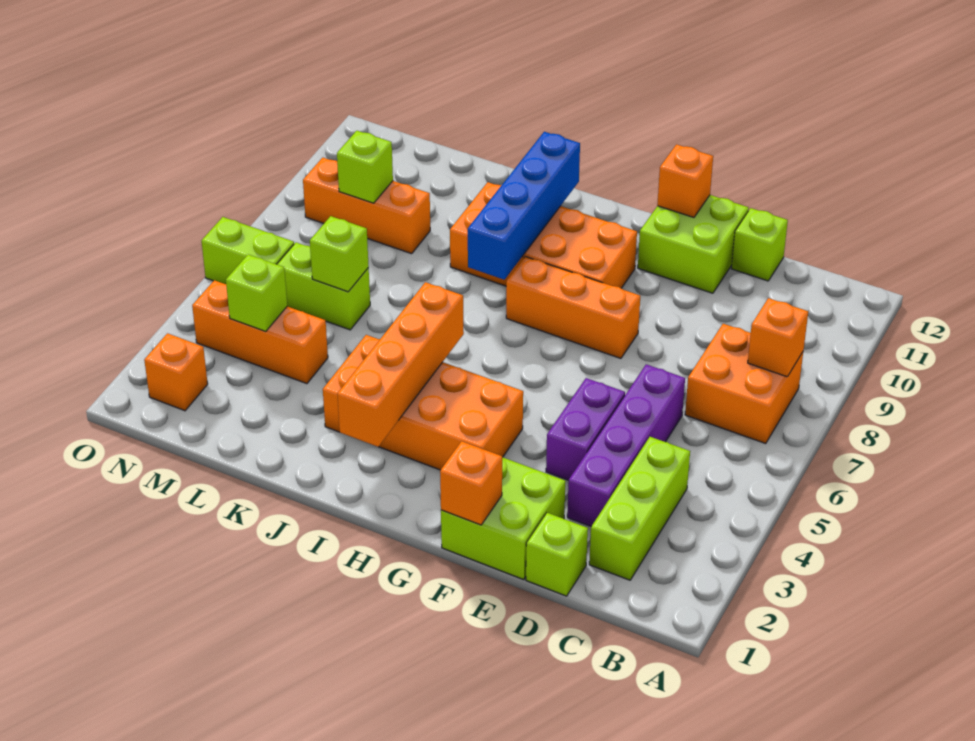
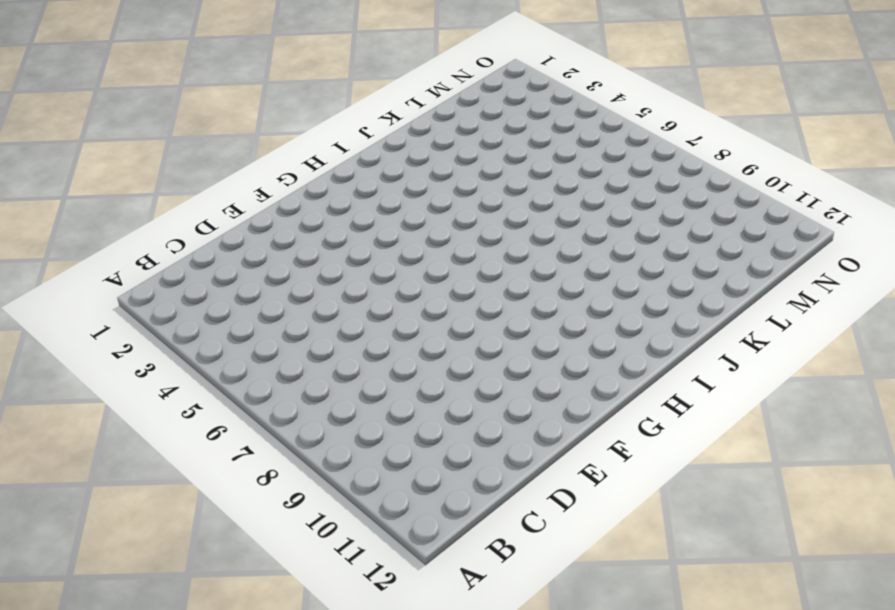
none -> orange 2x2 brick [685,324,803,443]
none -> lime 1x3 brick [589,437,690,580]
none -> lime 1x1 brick [526,513,588,596]

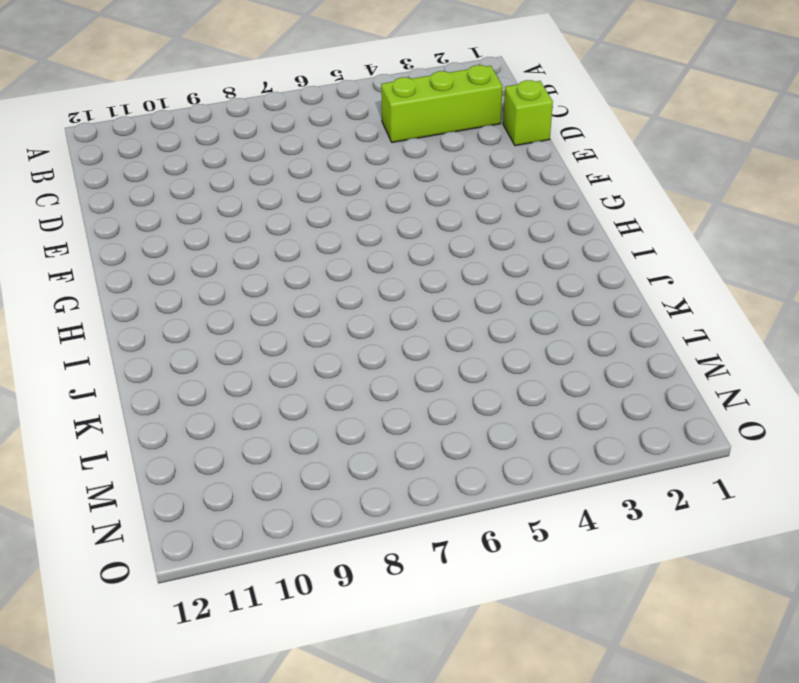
none -> orange 2x2 brick [685,324,803,443]
none -> purple 1x4 brick [567,364,685,526]
none -> lime 1x1 brick [731,208,788,281]

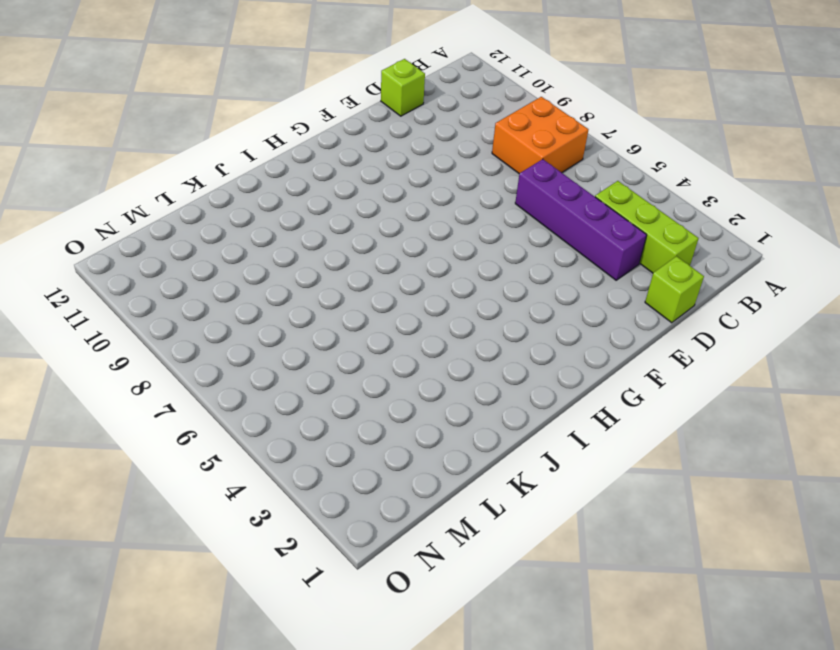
none -> lime 2x2 brick [441,457,566,579]
none -> purple 1x2 brick [546,378,625,480]
none -> lime 2x2 brick [638,195,749,293]

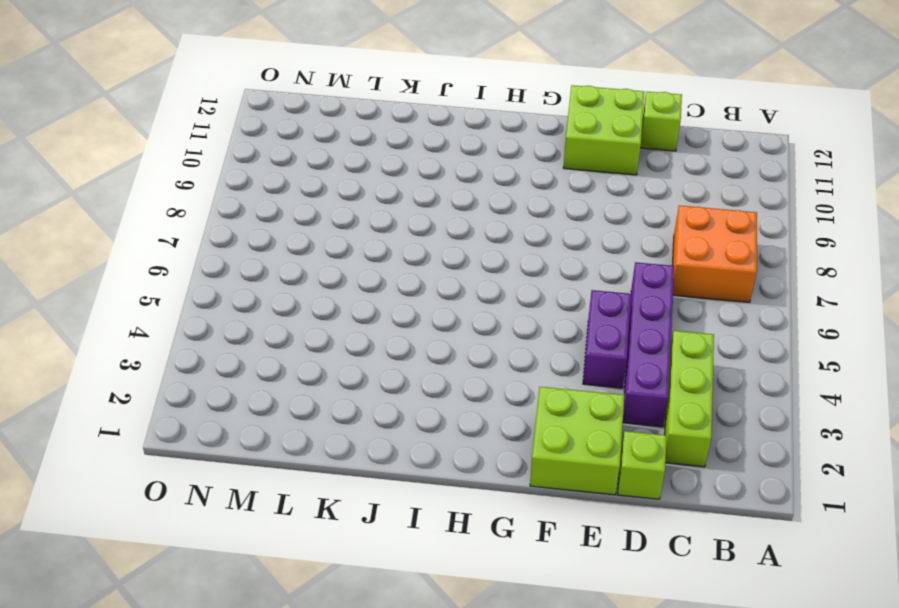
none -> orange 1x3 brick [506,257,640,358]
none -> orange 2x4 brick [323,335,523,470]
none -> orange 2x4 brick [450,182,637,288]

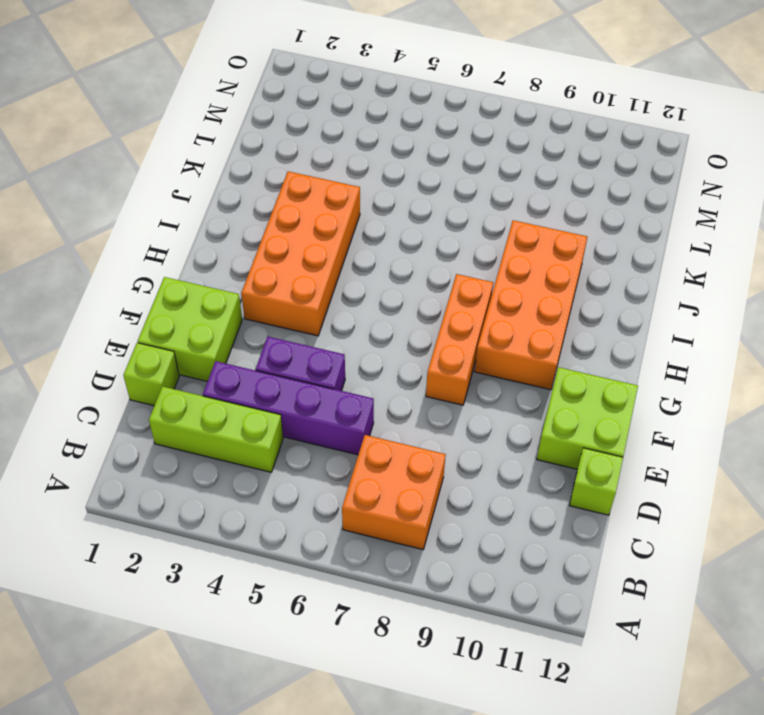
none -> orange 1x3 brick [192,280,328,384]
none -> lime 1x2 brick [277,242,370,330]
none -> orange 1x3 brick [303,158,430,254]

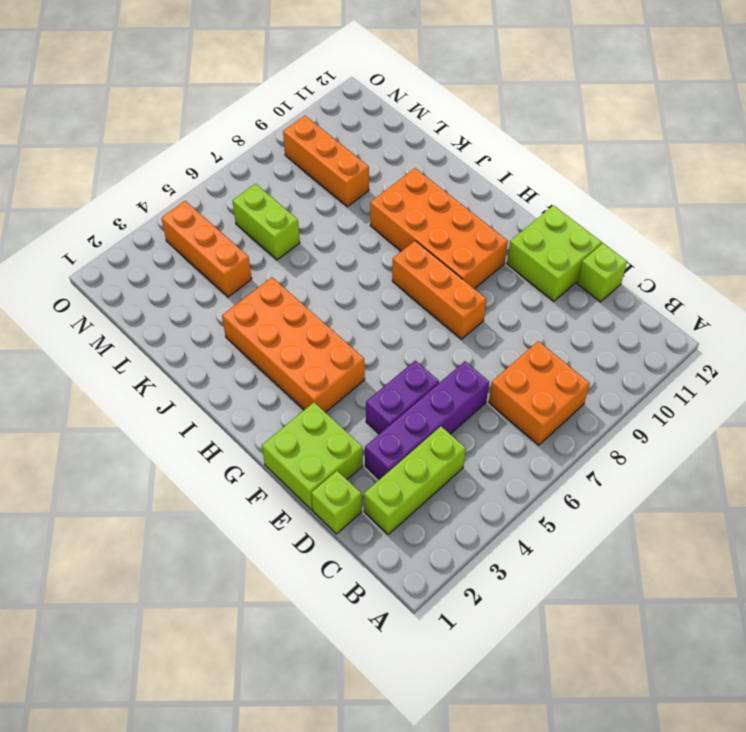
none -> orange 1x1 brick [144,333,208,411]
none -> lime 1x2 brick [202,217,294,284]
none -> orange 1x1 brick [748,298,808,377]

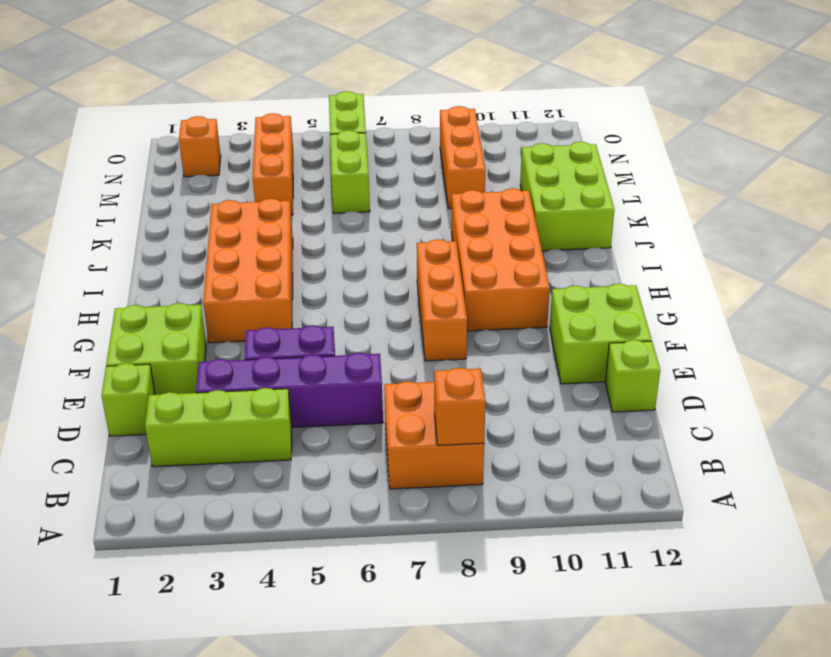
lime 2x3 brick [520,142,614,251] -> none
none -> orange 1x1 brick [440,441,502,525]
none -> orange 1x1 brick [657,144,713,217]
none -> orange 1x4 brick [337,282,464,447]

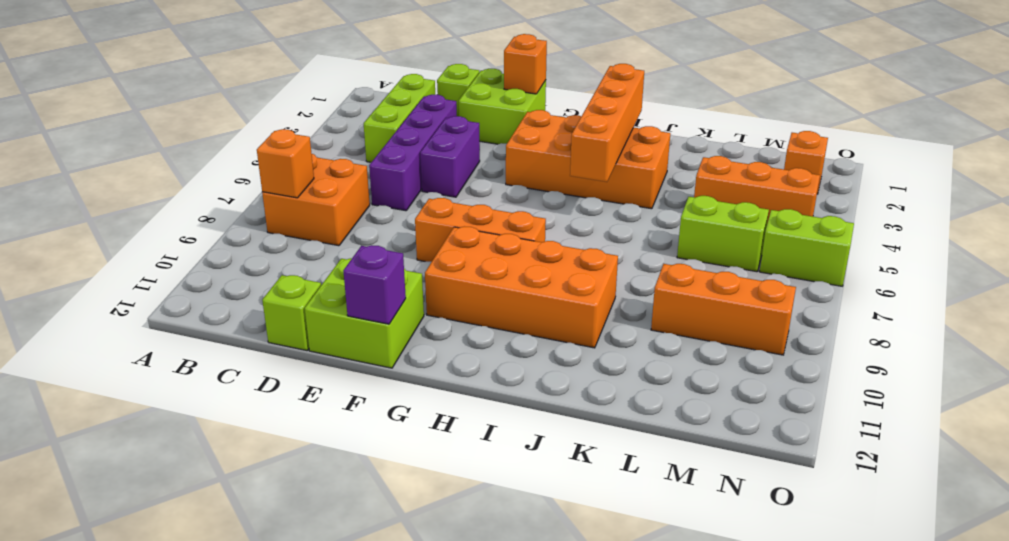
purple 1x1 brick [343,245,406,324] -> orange 1x1 brick [657,144,713,217]
none -> blue 1x4 brick [468,132,580,280]
none -> lime 1x1 brick [310,216,369,292]
none -> lime 1x1 brick [226,254,287,331]

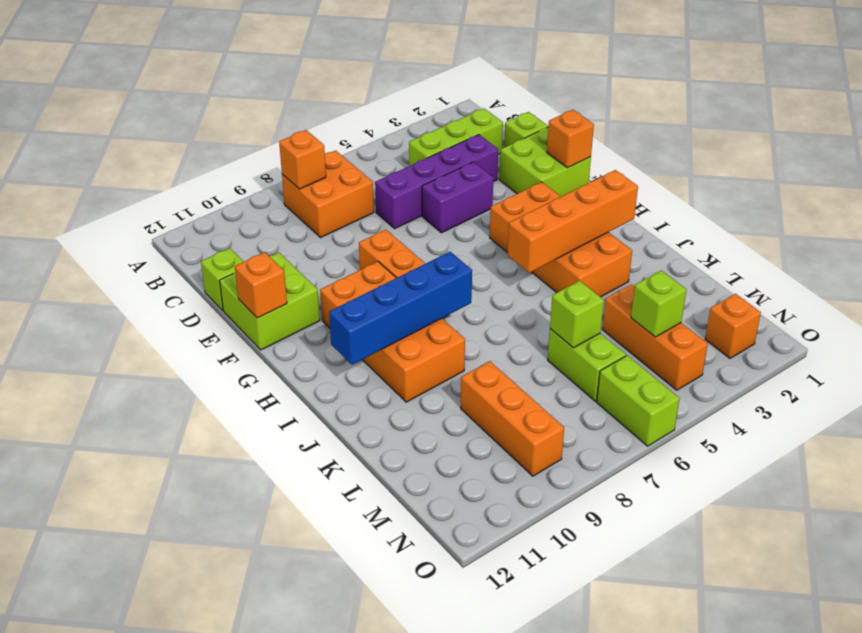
none -> lime 1x1 brick [337,131,393,203]

